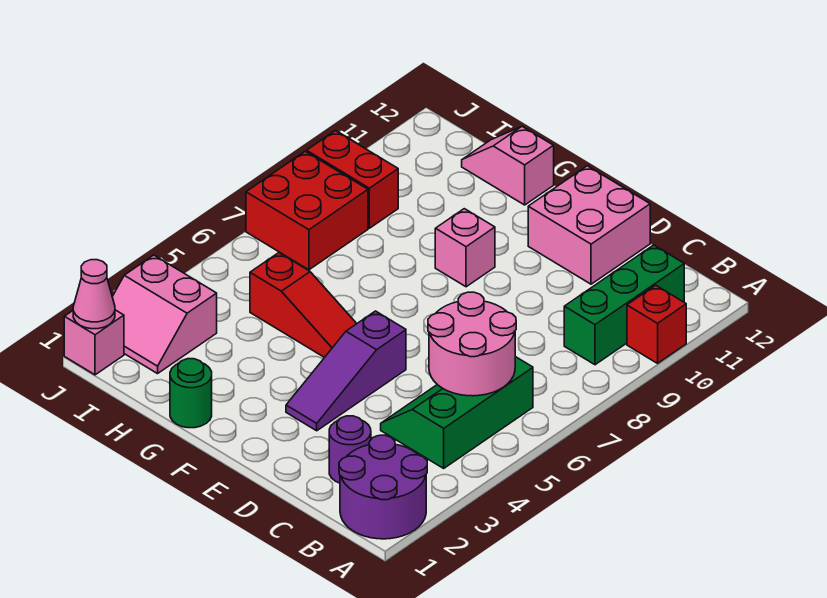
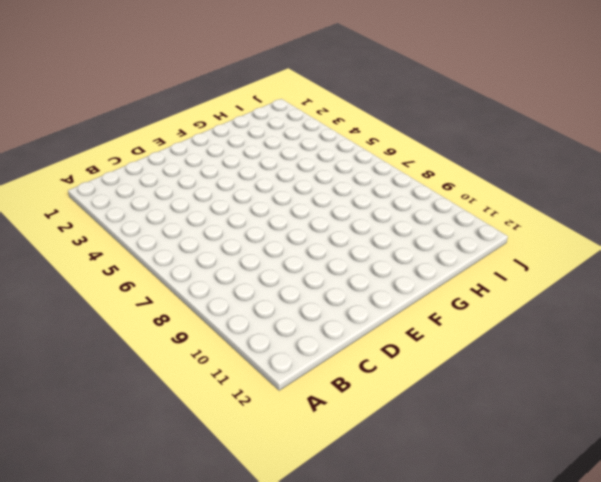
none -> purple 2x2 round brick [339,435,427,539]
none -> red 1x1 brick [627,285,686,363]
none -> green 2x3 slope [381,357,533,468]

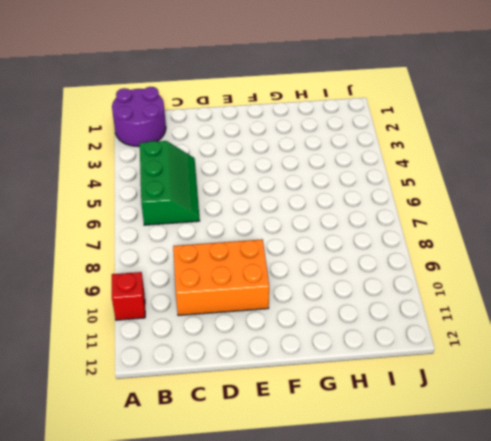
orange 2x3 brick [173,239,269,315] -> none
none -> green 1x3 brick [564,245,684,365]
none -> purple 1x1 round brick [329,416,371,483]
none -> pink 2x2 brick [528,166,650,284]

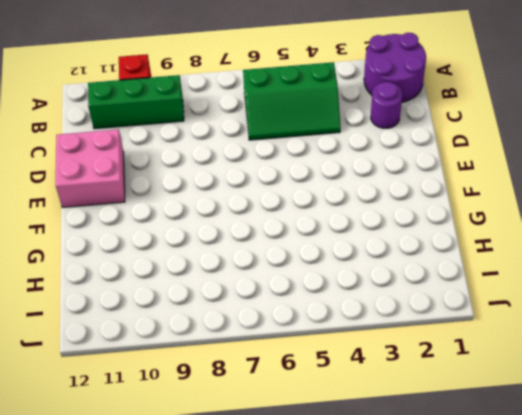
none -> purple 1x3 slope [286,311,406,431]
none -> red 1x3 slope [250,253,357,358]
none -> pink 1x1 brick [435,209,495,287]

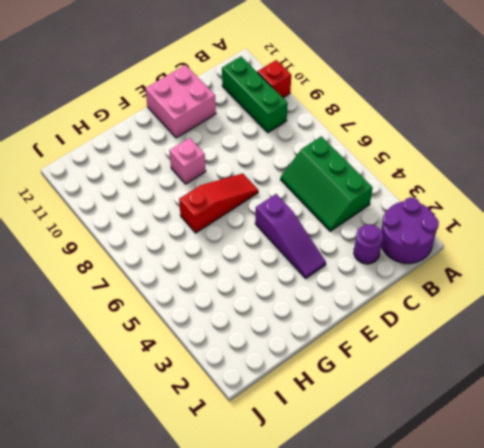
red 1x3 slope [179,173,258,233] -> red 1x3 slope moved to [250,253,357,358]
none -> green 1x1 round brick [170,359,212,428]
none -> pink 1x2 slope [462,127,554,205]
none -> pink 2x2 slope [112,255,217,374]

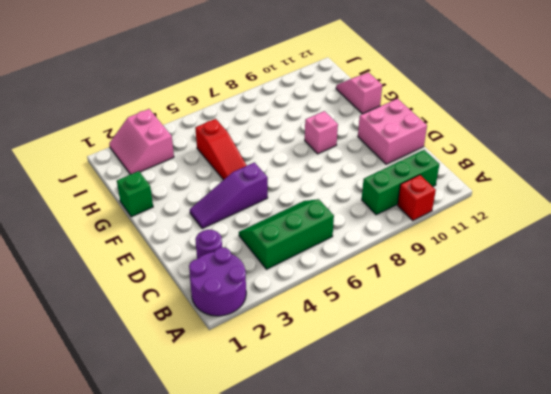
green 1x1 brick [117,171,153,217] -> green 1x1 round brick [170,359,212,428]
none -> red 2x2 brick [246,152,368,270]
none -> red 1x2 brick [307,131,398,228]
none -> pink 1x1 brick [64,310,124,375]

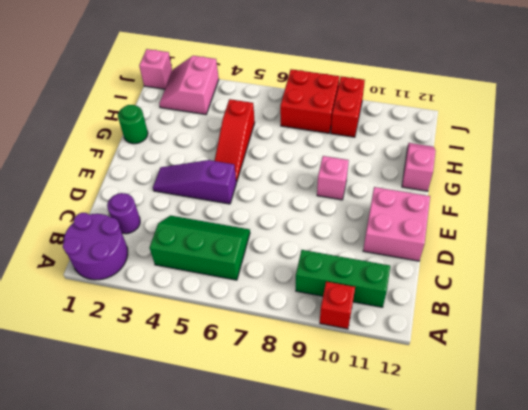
none -> pink 2x2 round brick [428,292,516,396]
none -> pink 1x1 cone [73,260,115,329]

